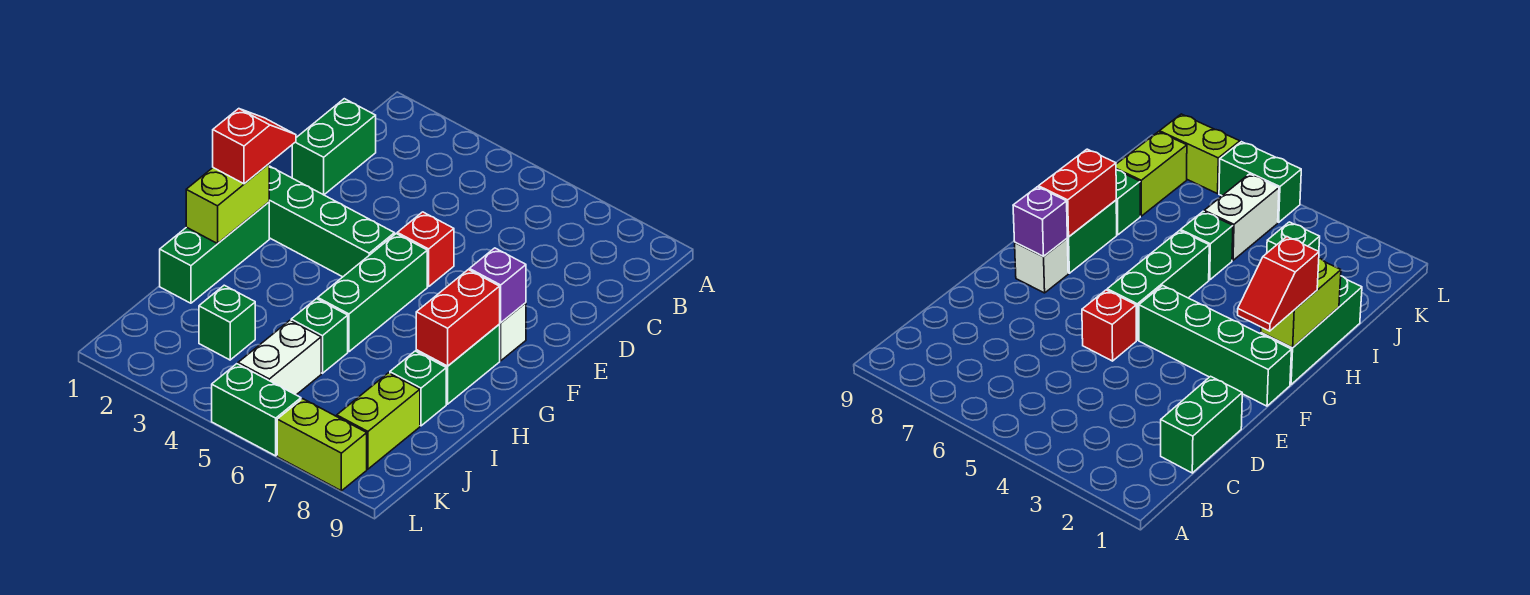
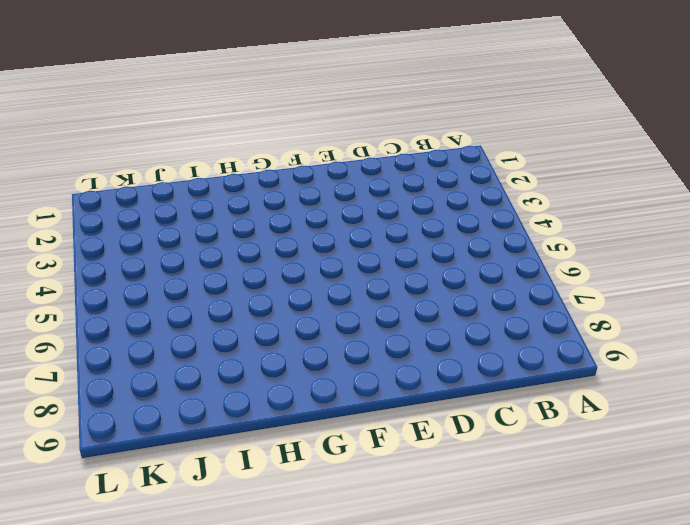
none -> green 1x2 brick [292,99,376,195]
none -> red 1x1 brick [397,212,454,287]
none -> green 1x4 brick [269,166,395,277]

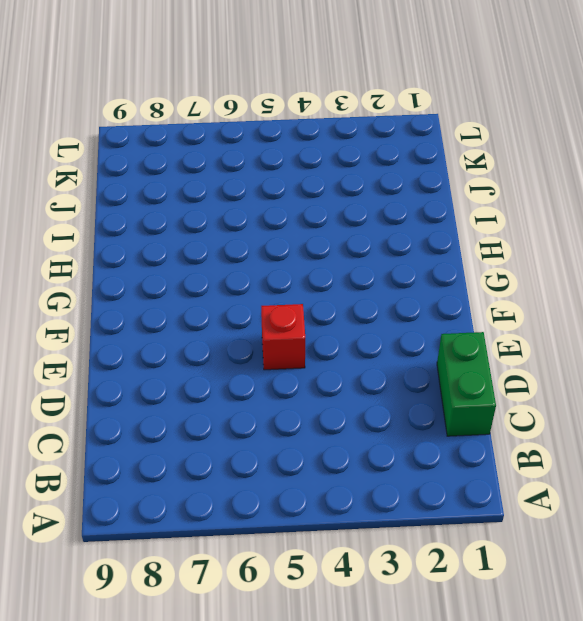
none -> green 1x4 brick [269,166,395,277]
none -> green 1x3 brick [318,234,427,352]
none -> white 1x1 brick [499,303,526,361]

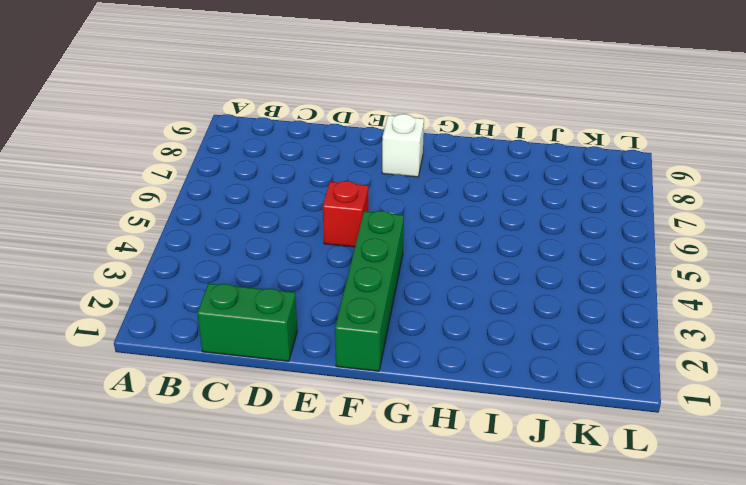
none -> green 1x3 brick [318,234,427,352]
none -> green 1x3 brick [160,202,269,303]
none -> green 1x2 brick [416,325,500,404]

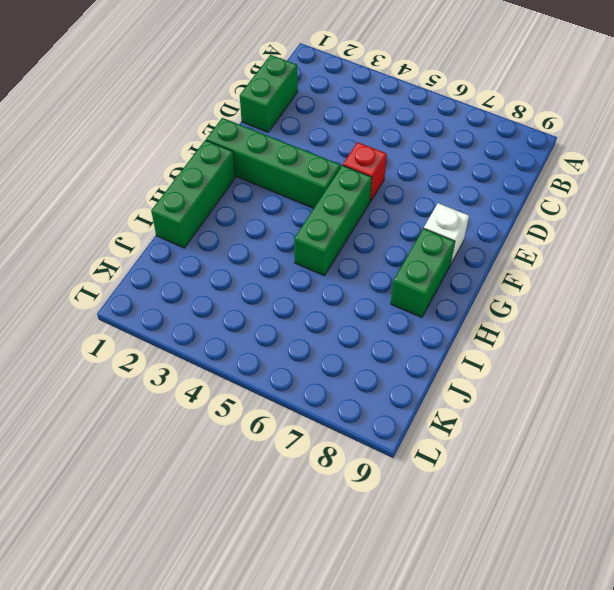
none -> green 1x1 brick [291,299,348,373]
none -> green 1x1 brick [390,351,446,426]
none -> green 1x1 brick [199,285,255,360]

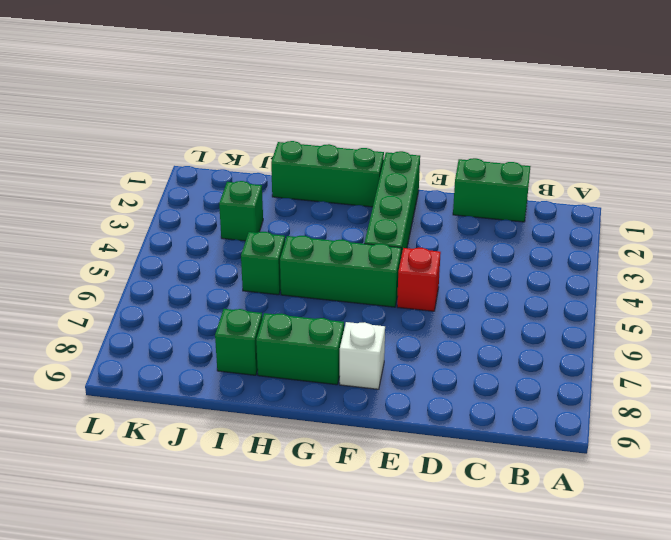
none -> white 1x2 brick [238,320,321,395]
none -> lime 1x2 brick [337,373,420,469]
none -> green 1x2 brick [212,364,301,456]

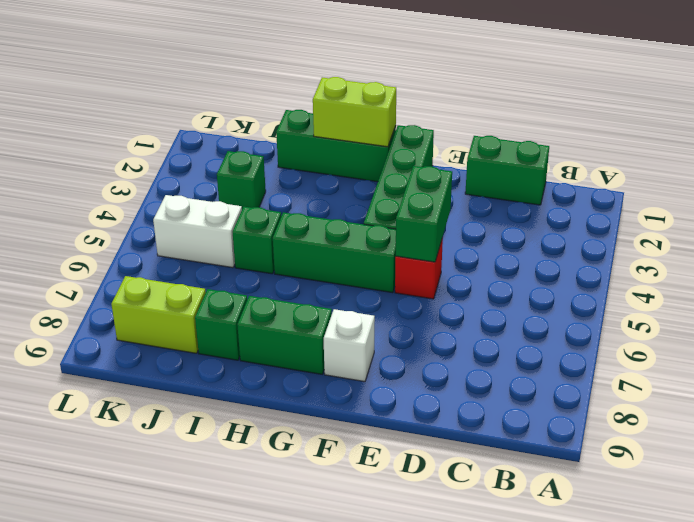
green 1x2 brick [396,166,452,262] -> green 1x2 brick moved to [212,364,301,456]
none -> lime 1x2 brick [277,399,367,491]
none -> purple 1x1 brick [469,248,526,323]
none -> red 1x2 brick [416,270,500,366]

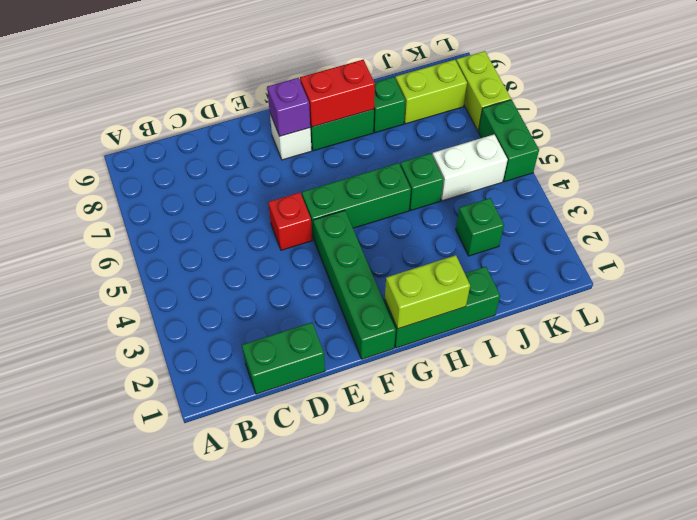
none -> red 1x2 slope [213,109,296,184]

